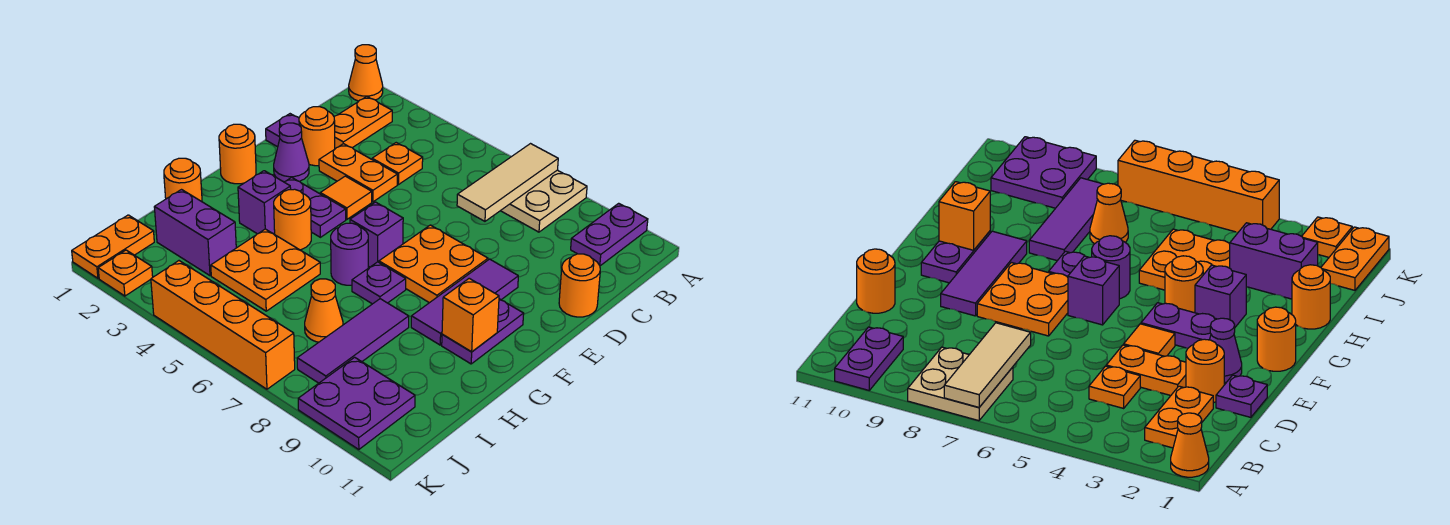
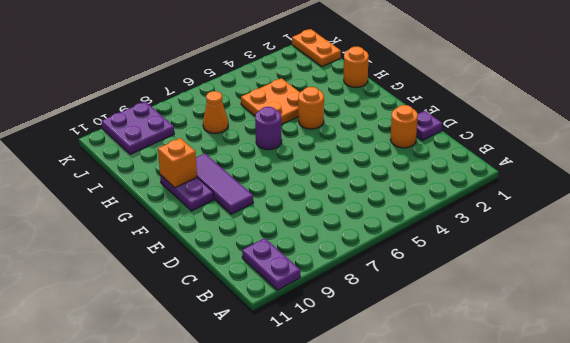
none -> orange 1x1 cone [349,45,383,101]
none -> tan 2x2 plate [501,170,587,232]
none -> orange 1x2 plate [334,97,392,149]
none -> orange 1x1 plate [372,143,423,185]

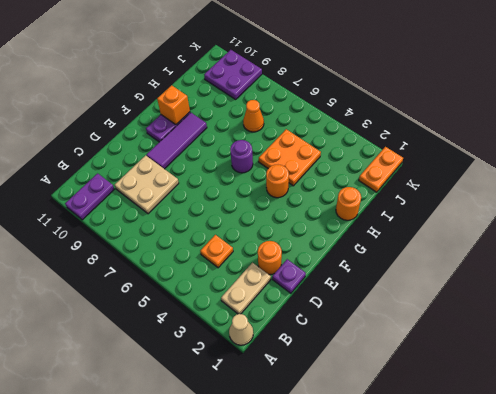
tan 1x1 cone [229,314,253,345] -> orange 1x1 cone [349,45,383,101]
tan 1x2 plate [221,263,271,314] -> orange 1x2 plate [334,97,392,149]
tan 2x2 plate [115,155,179,214] -> tan 2x2 plate moved to [501,170,587,232]
none -> orange 1x2 plate [319,144,397,202]
none -> orange 1x1 round brick [559,254,600,317]
none -> purple 1x1 cone [274,123,309,182]
none -> orange 1x1 tile [320,176,372,219]

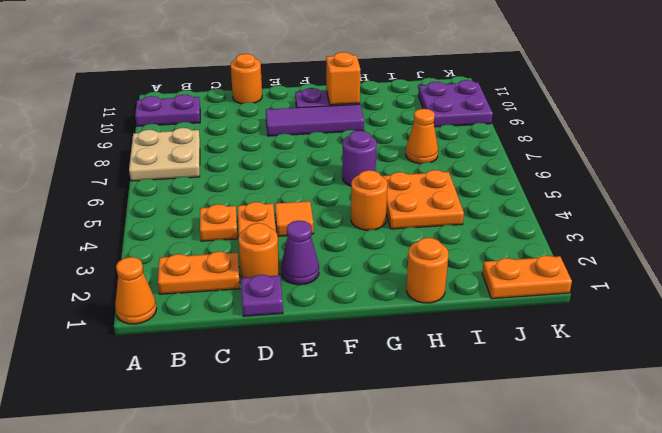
none -> orange 2x2 plate [379,225,488,303]
none -> orange 1x1 round brick [219,124,256,184]
none -> purple 1x2 plate [285,177,346,237]
none -> purple 1x1 brick [350,202,403,267]

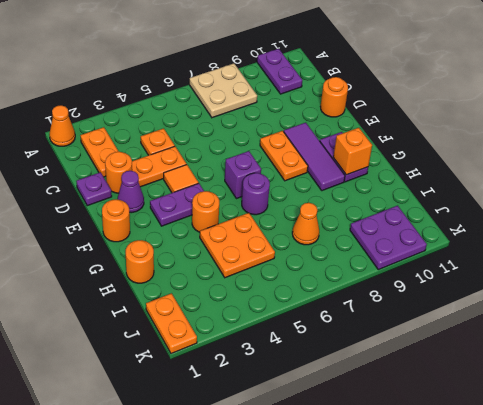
orange 1x2 plate [260,131,308,181] -> orange 2x2 plate [379,225,488,303]
none -> purple 1x1 brick [238,171,291,234]
none -> purple 1x1 plate [352,262,406,304]
none -> purple 1x3 tile [297,299,409,383]
none -> purple 1x2 brick [154,190,236,276]

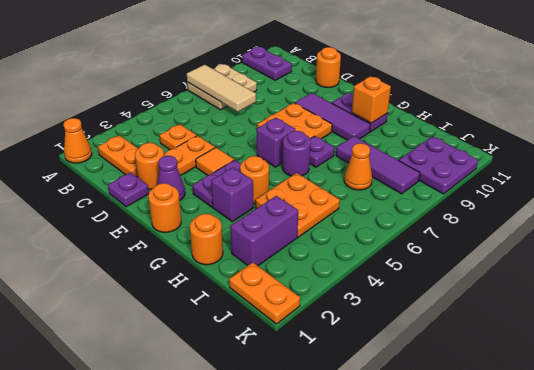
none -> orange 1x1 plate [98,250,153,296]
none -> orange 1x4 brick [151,261,295,389]

